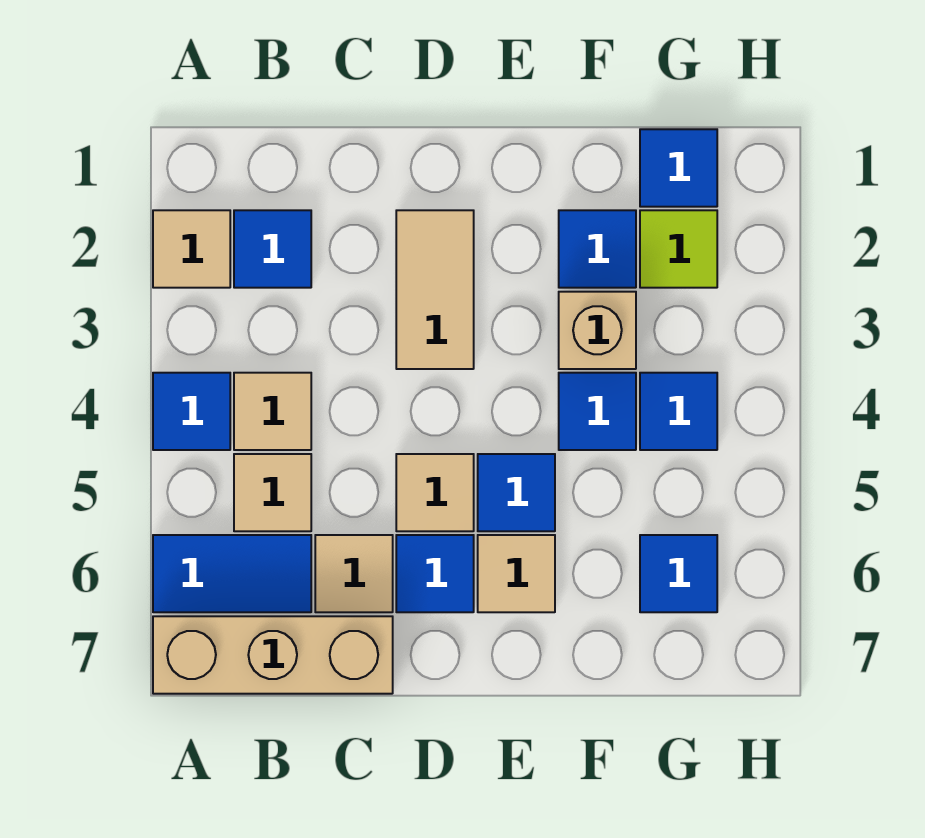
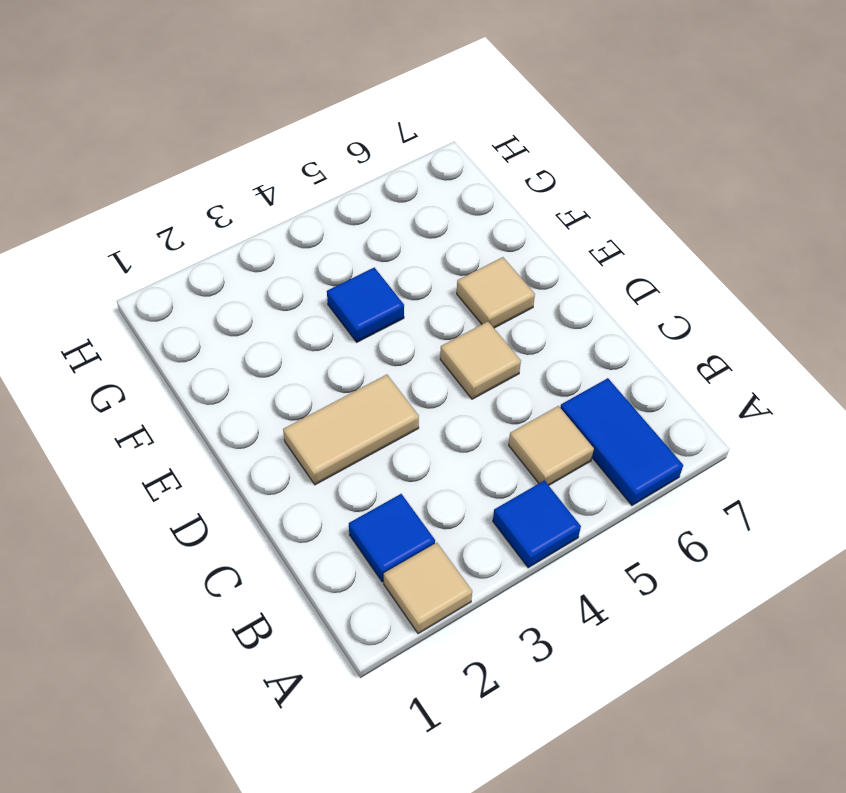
none -> tan 1x3 brick [153,616,393,694]
none -> tan 1x1 tile [234,373,311,450]
none -> tan 1x1 tile [315,535,393,612]

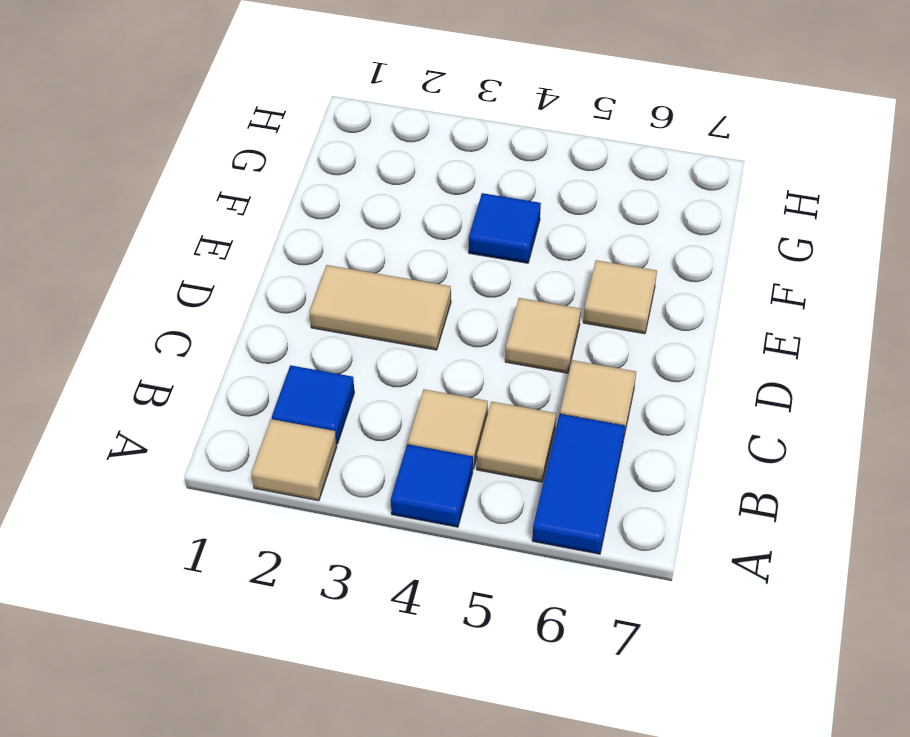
none -> tan 1x3 brick [153,616,393,694]
none -> blue 1x1 tile [396,535,474,612]
none -> blue 1x1 tile [478,454,555,531]

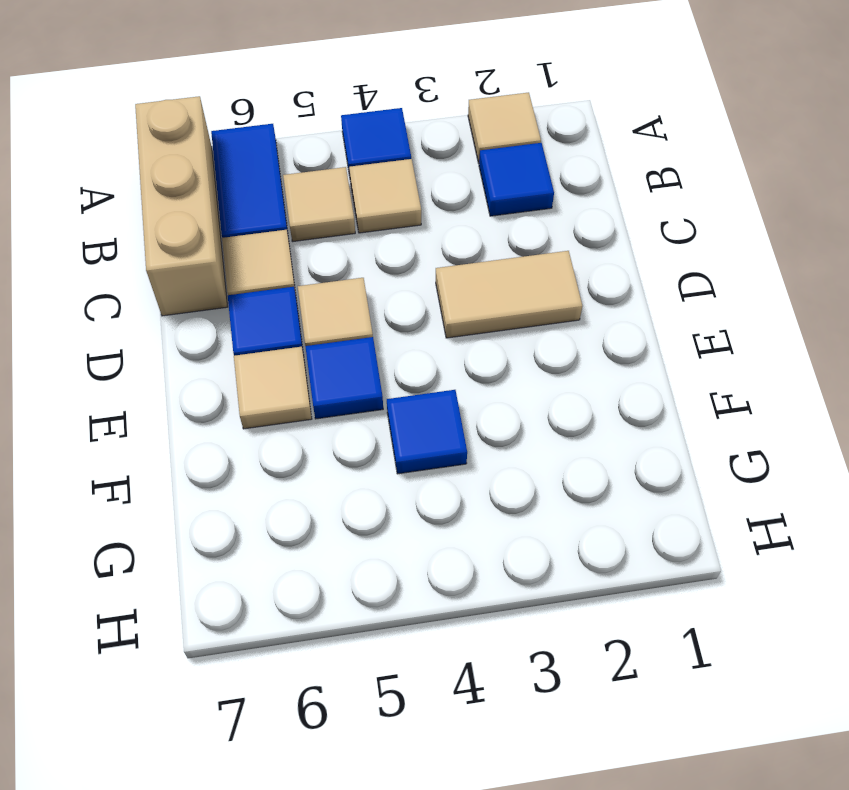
none -> blue 1x1 tile [559,210,636,288]
none -> tan 1x1 brick [559,292,636,369]
none -> blue 1x1 tile [640,129,717,207]

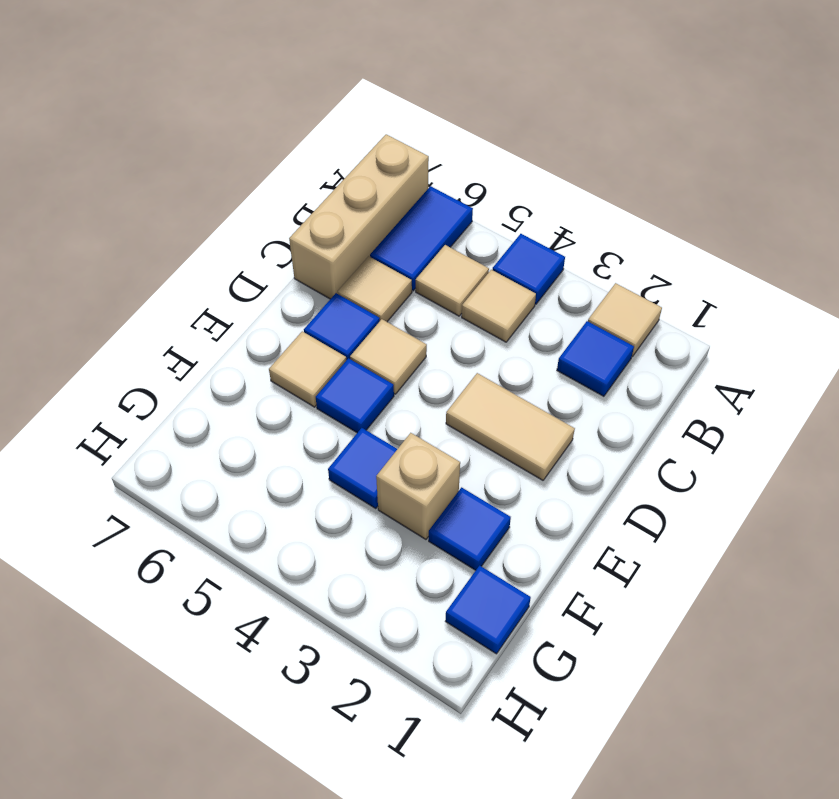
none -> lime 1x1 tile [640,210,717,288]
none -> blue 1x1 tile [640,373,717,450]
none -> blue 1x1 tile [640,535,717,612]

